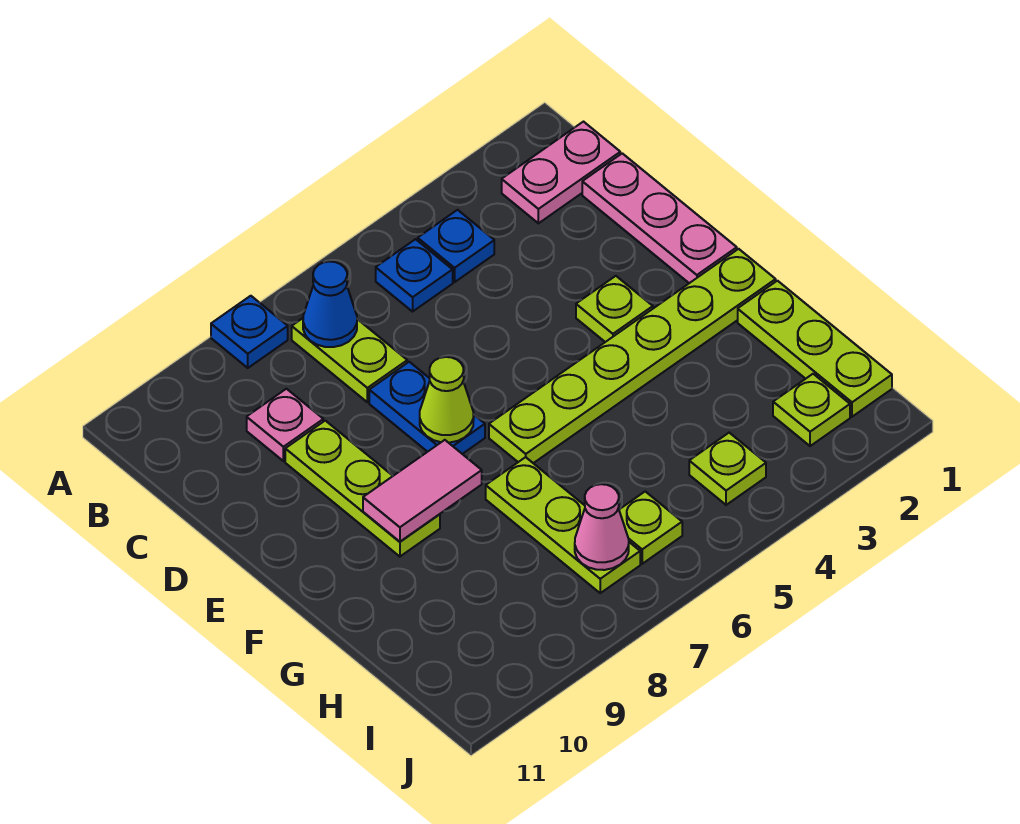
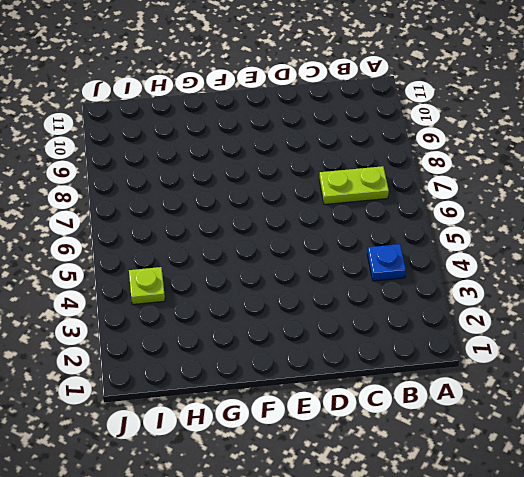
none -> blue 1x1 plate [211,296,288,368]
none -> pink 1x2 plate [502,122,620,223]
none -> blue 1x1 plate [376,239,453,312]

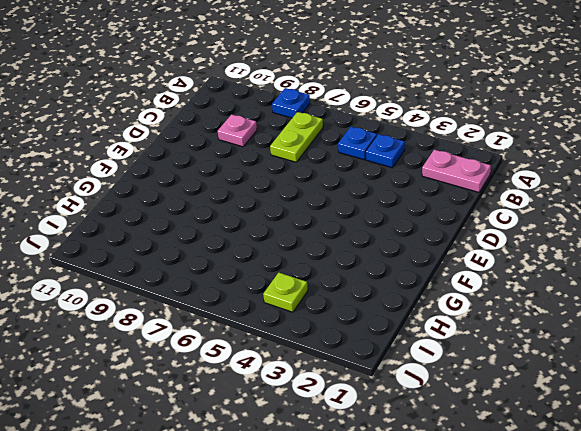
none -> pink 1x3 plate [582,153,737,283]
none -> blue 1x2 plate [369,362,485,454]
none -> lime 1x3 plate [285,421,440,557]

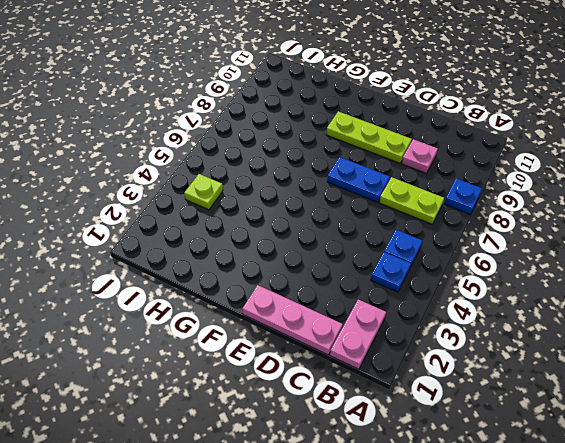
none -> lime 1x1 plate [576,276,653,342]
none -> lime 1x6 plate [489,249,776,463]
none -> lime 1x3 plate [738,281,892,417]

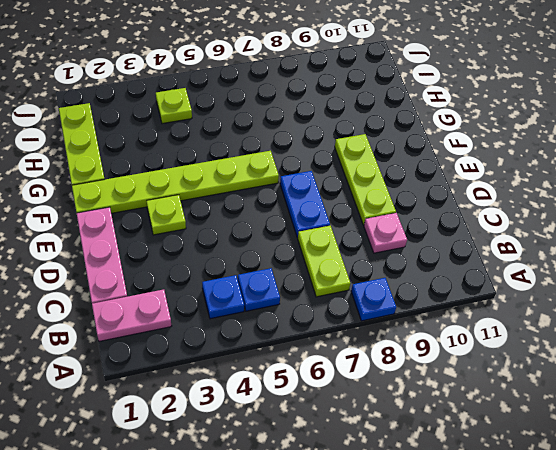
none -> lime 1x3 plate [486,457,640,593]
none -> lime 1x1 plate [773,374,850,446]
none -> lime 1x1 plate [619,492,682,564]

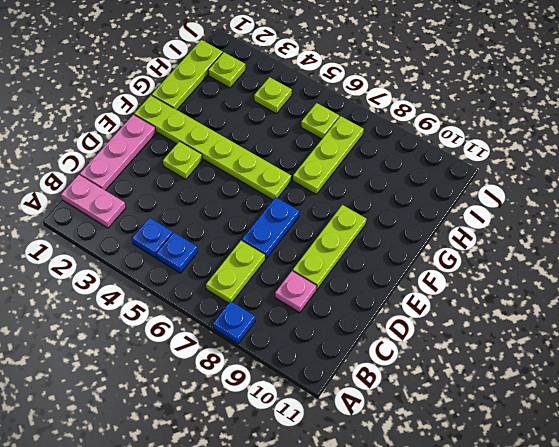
none -> blue 1x1 cone [303,261,357,347]
none -> lime 1x1 cone [420,357,474,443]
none -> pink 1x2 tile [363,440,482,542]

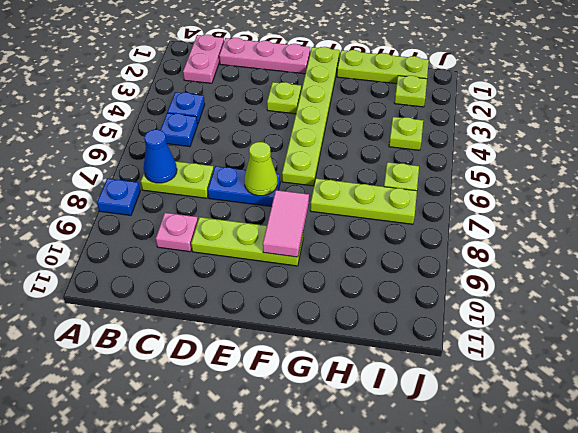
none -> pink 1x1 cone [575,484,629,570]

